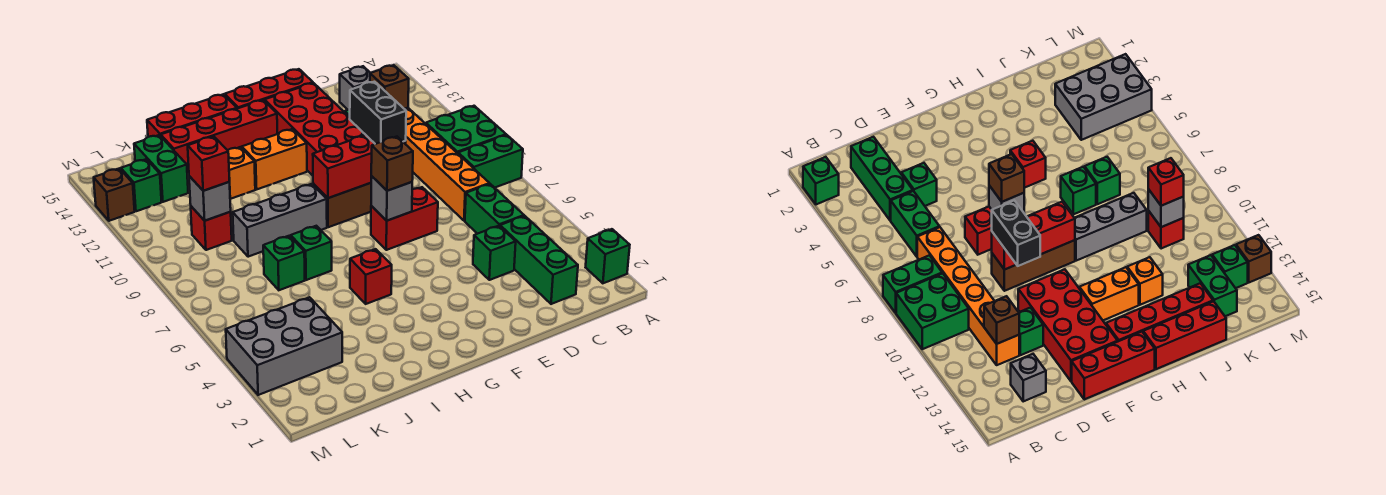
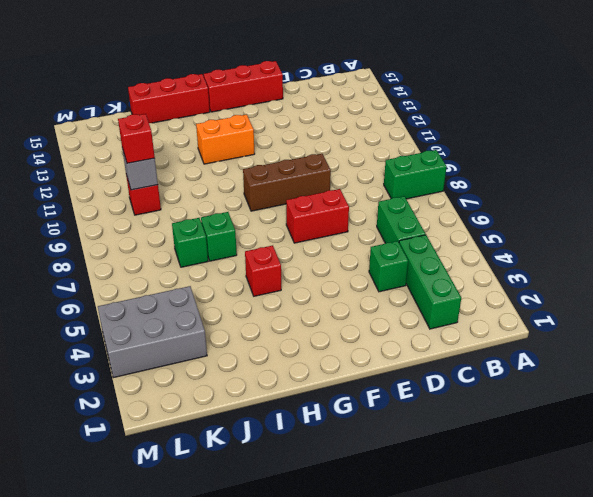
none -> green 1x1 brick [586,229,630,283]
none -> green 2x2 brick [426,106,506,153]
none -> orange 1x6 brick [405,108,490,221]
none -> grey 1x1 brick [340,66,370,110]

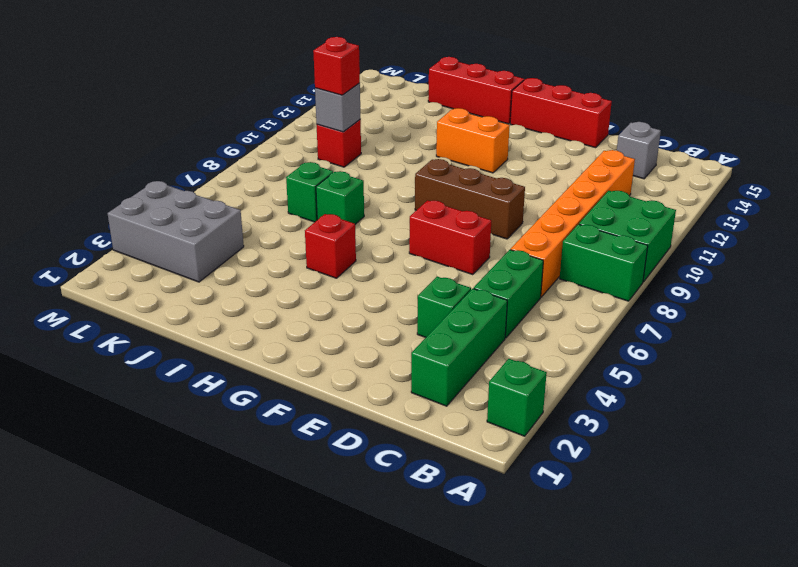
none -> green 1x1 brick [1019,308,1043,355]
none -> red 2x4 brick [265,83,365,176]
none -> red 1x4 brick [161,100,277,173]
none -> grey 1x3 brick [233,184,327,257]

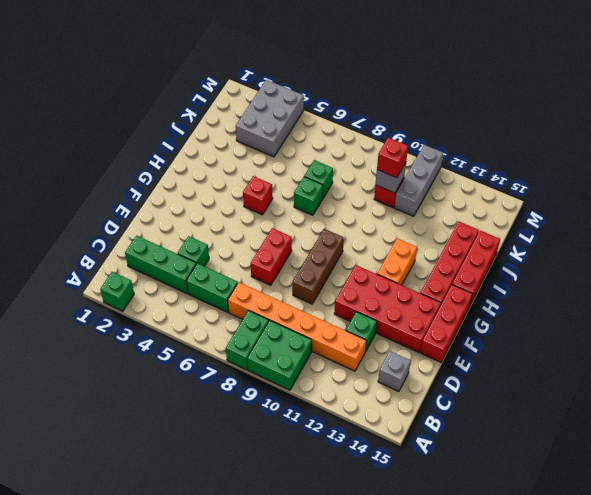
grey 1x3 brick [394,145,443,216] -> grey 1x3 brick moved to [233,184,327,257]
none -> orange 1x1 brick [228,147,255,199]
none -> green 1x2 brick [134,135,188,202]
none -> green 1x1 brick [121,159,162,211]
none -> brown 1x1 brick [94,168,135,221]

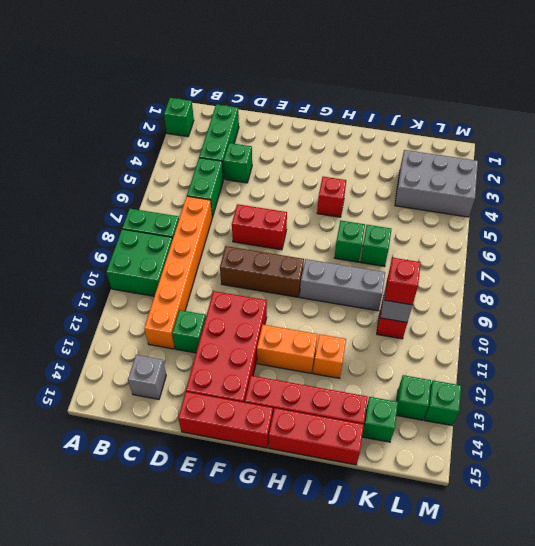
green 1x1 brick [362,397,398,442] -> green 1x2 brick [134,135,188,202]
green 1x1 brick [424,381,461,425] -> brown 1x1 brick [94,168,135,221]
none -> brown 1x1 brick [370,65,409,109]
none -> red 1x3 brick [313,135,406,198]
none -> grey 1x1 brick [371,176,412,221]
none -> black 1x2 brick [350,82,406,144]

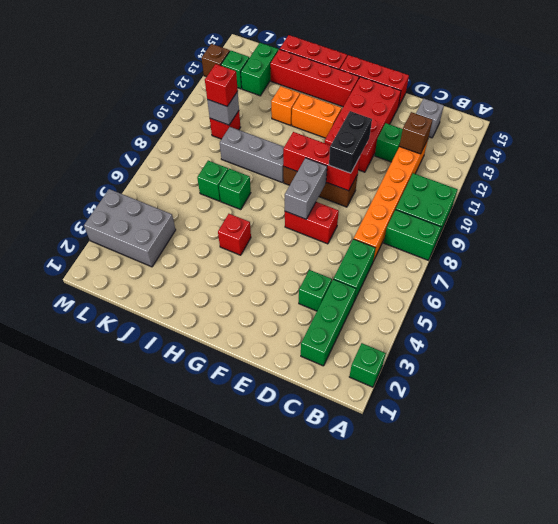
grey 1x2 brick [285,158,327,219] -> grey 1x1 brick [371,176,412,221]
none -> brown 1x1 brick [371,137,413,191]

